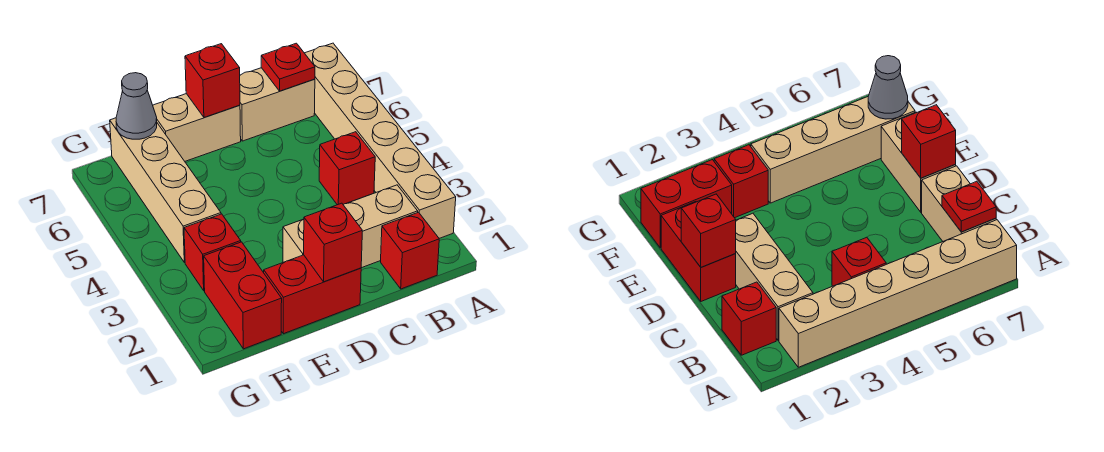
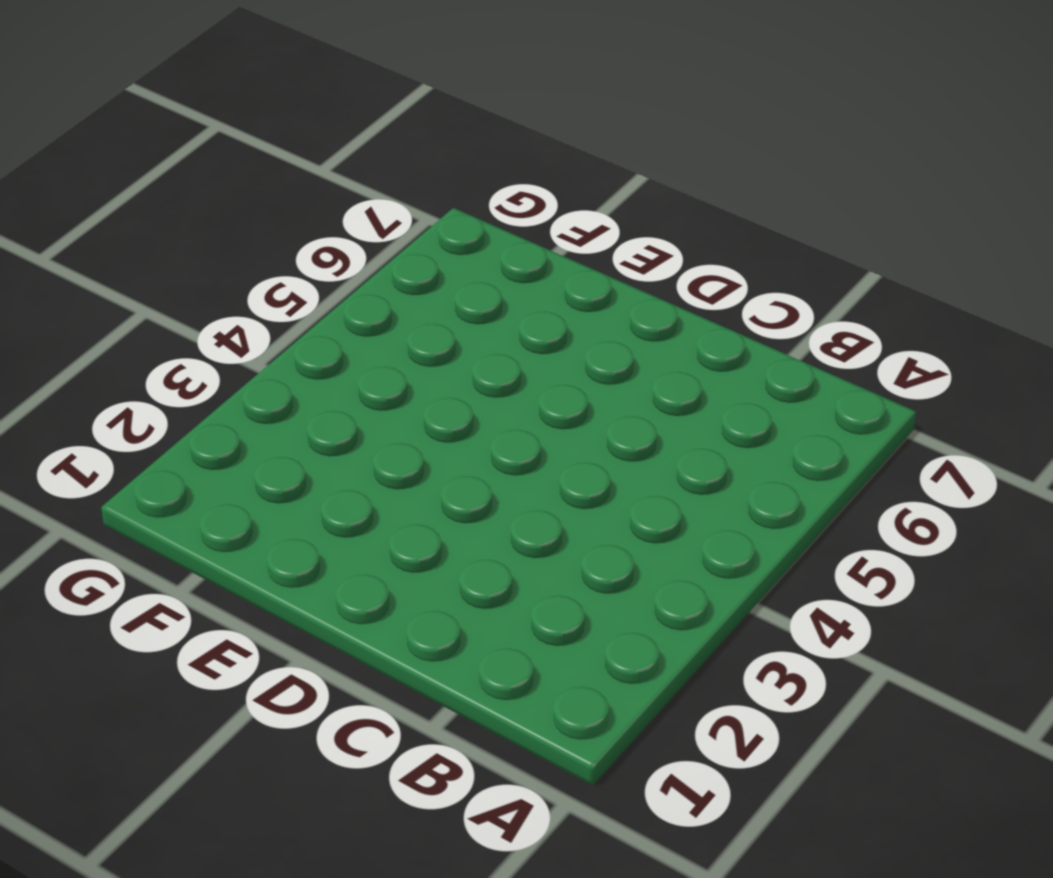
none -> tan 1x6 brick [305,43,456,238]
none -> red 1x1 brick [381,212,439,289]
none -> tan 1x3 brick [283,185,418,268]

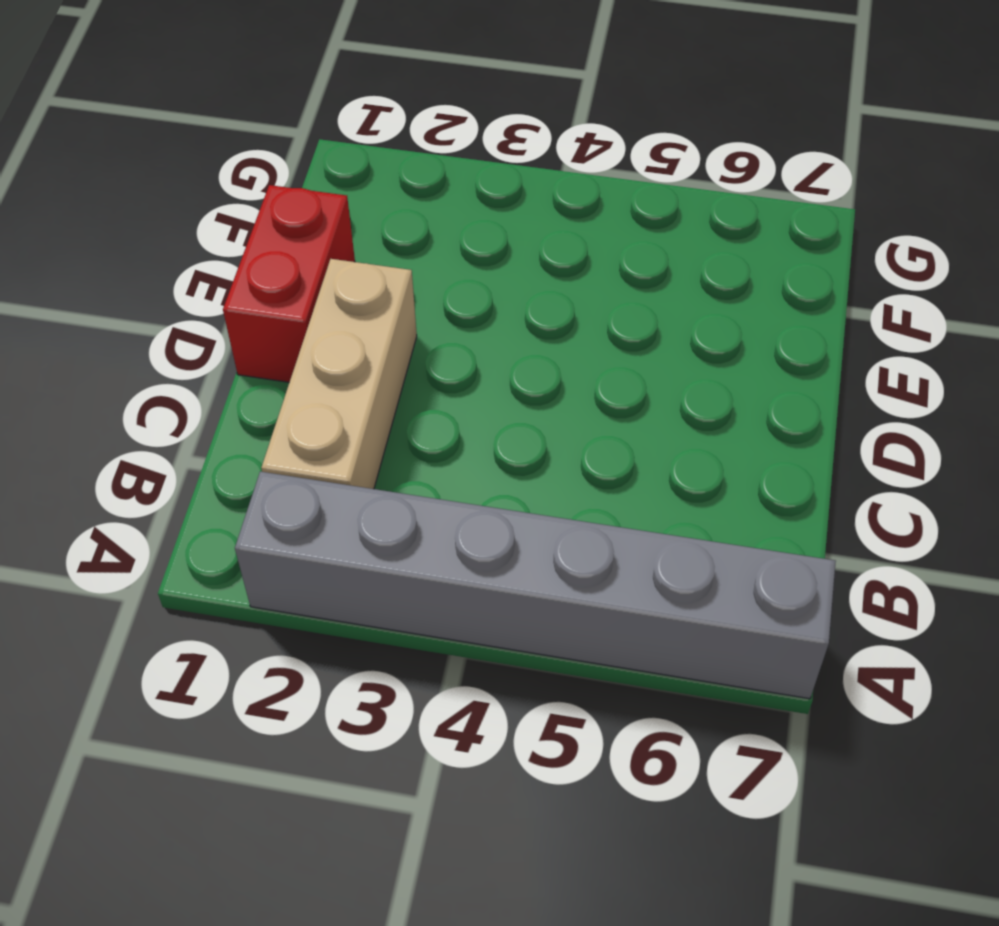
grey 1x6 brick [235,472,836,699] -> tan 1x6 brick [305,43,456,238]
none -> red 1x1 brick [381,212,439,289]
none -> red 1x1 brick [319,132,375,205]
none -> tan 1x2 brick [240,68,315,141]

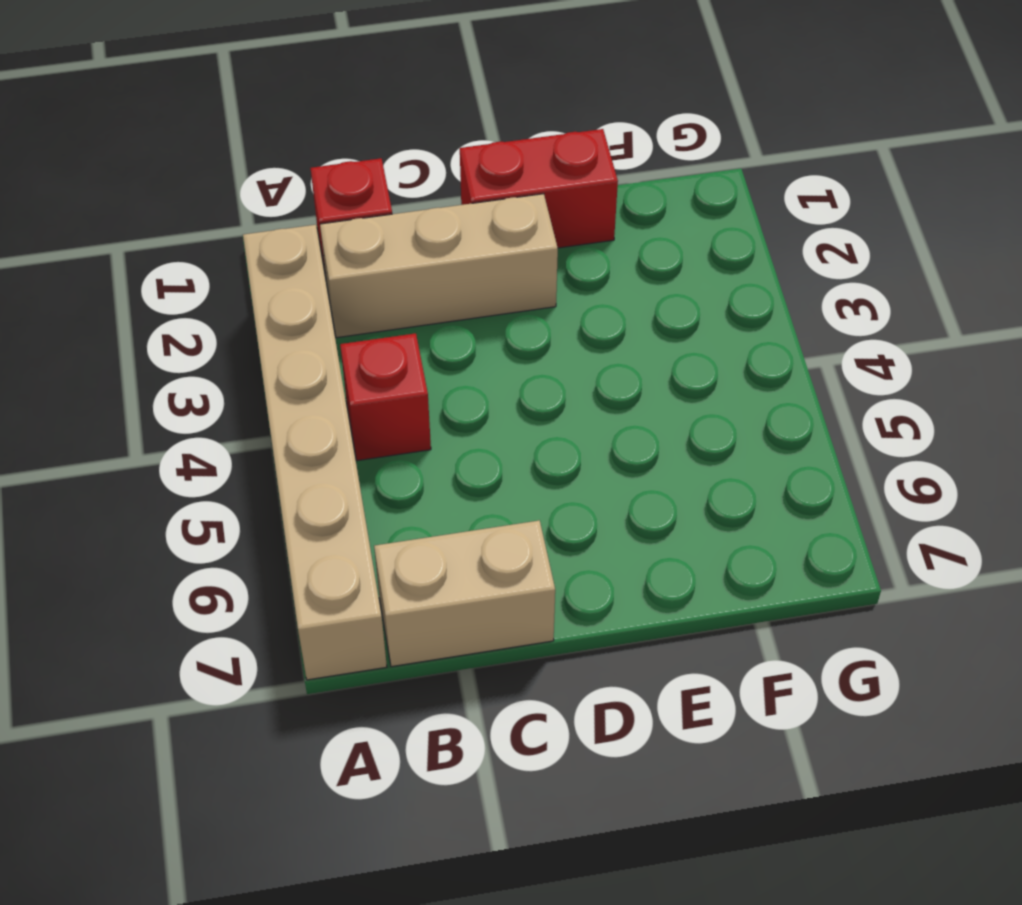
none -> tan 1x2 brick [153,94,241,161]
none -> red 1x2 brick [204,242,282,349]
none -> red 1x1 brick [184,214,241,291]

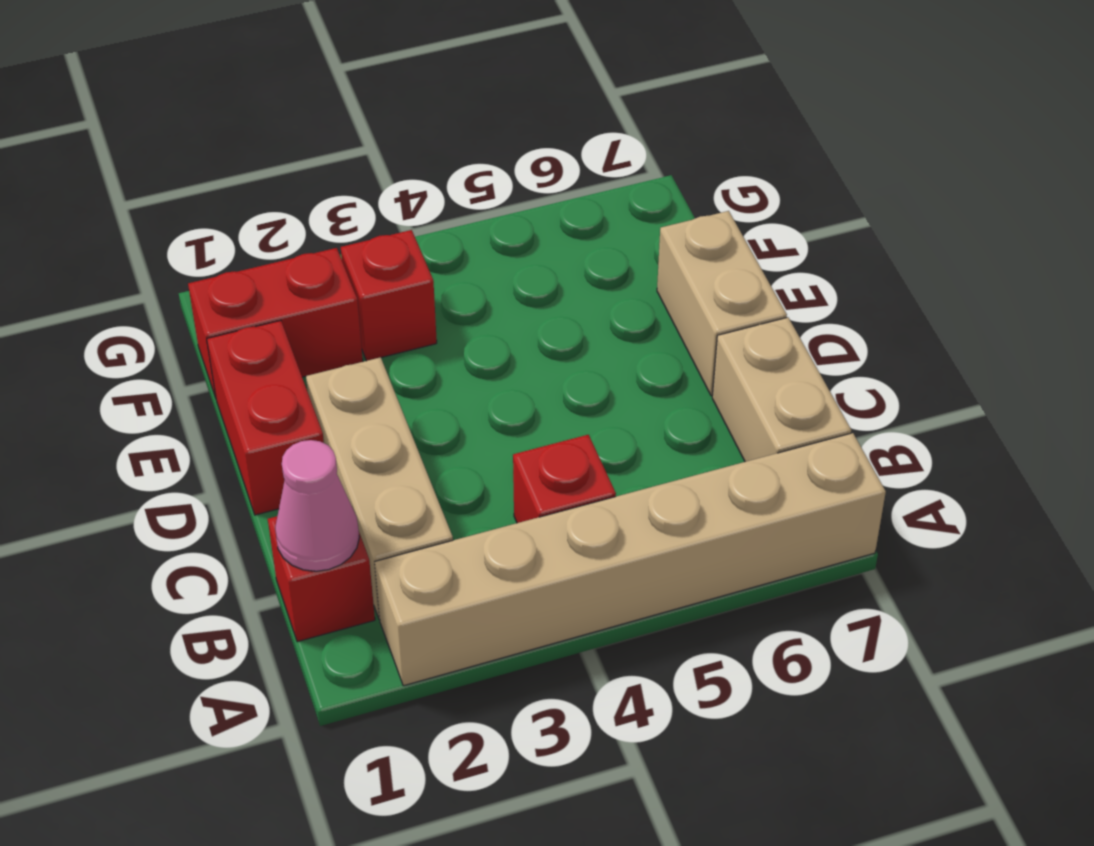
pink 1x1 cone [275,440,359,571] -> none
none -> tan 1x4 brick [110,118,221,263]
none -> red 1x1 plate [261,43,315,91]
none -> red 1x1 brick [304,203,362,282]

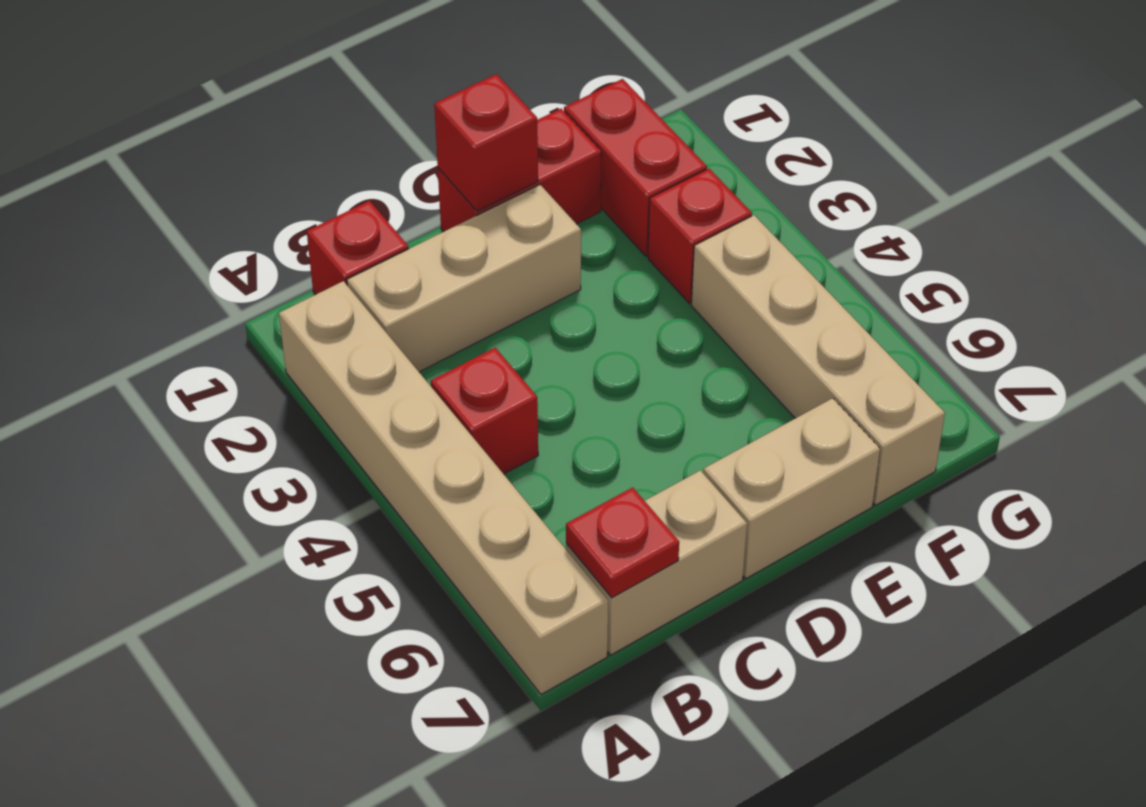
none -> red 1x1 brick [185,44,240,118]
none -> grey 1x1 cone [116,73,157,139]

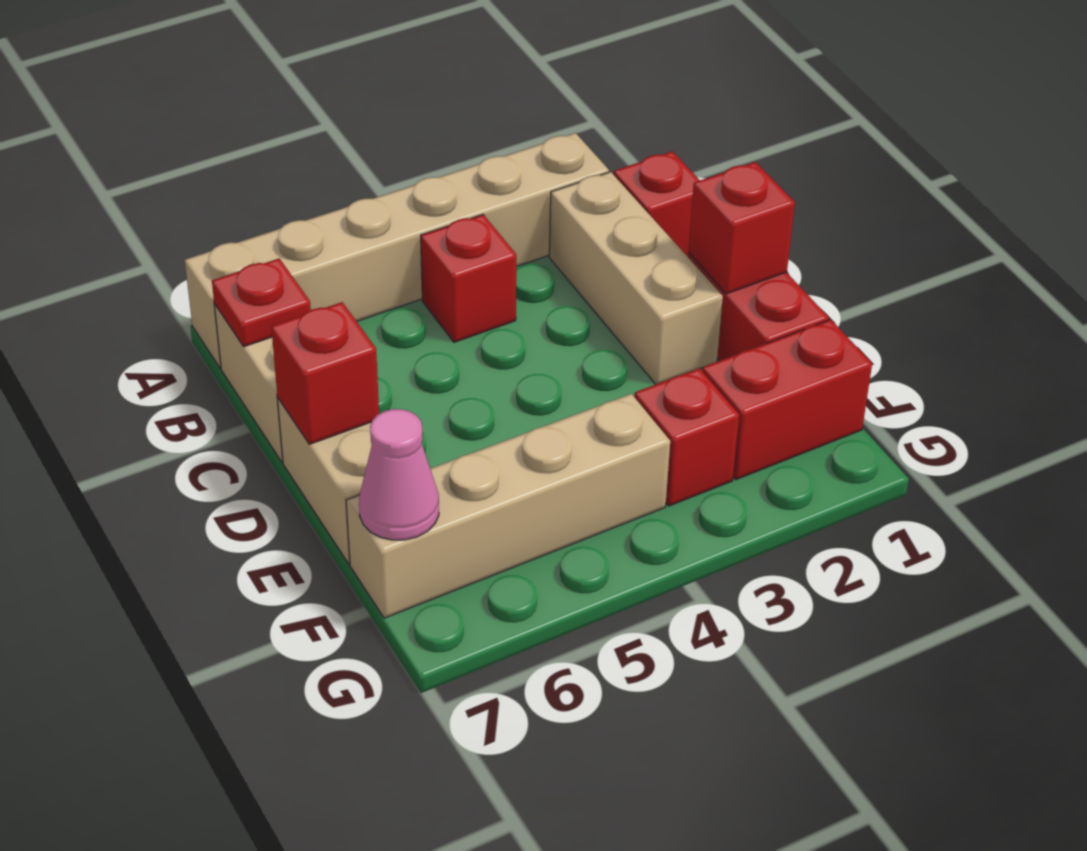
pink 1x1 cone [359,409,439,540] -> grey 1x1 cone [116,73,157,139]

